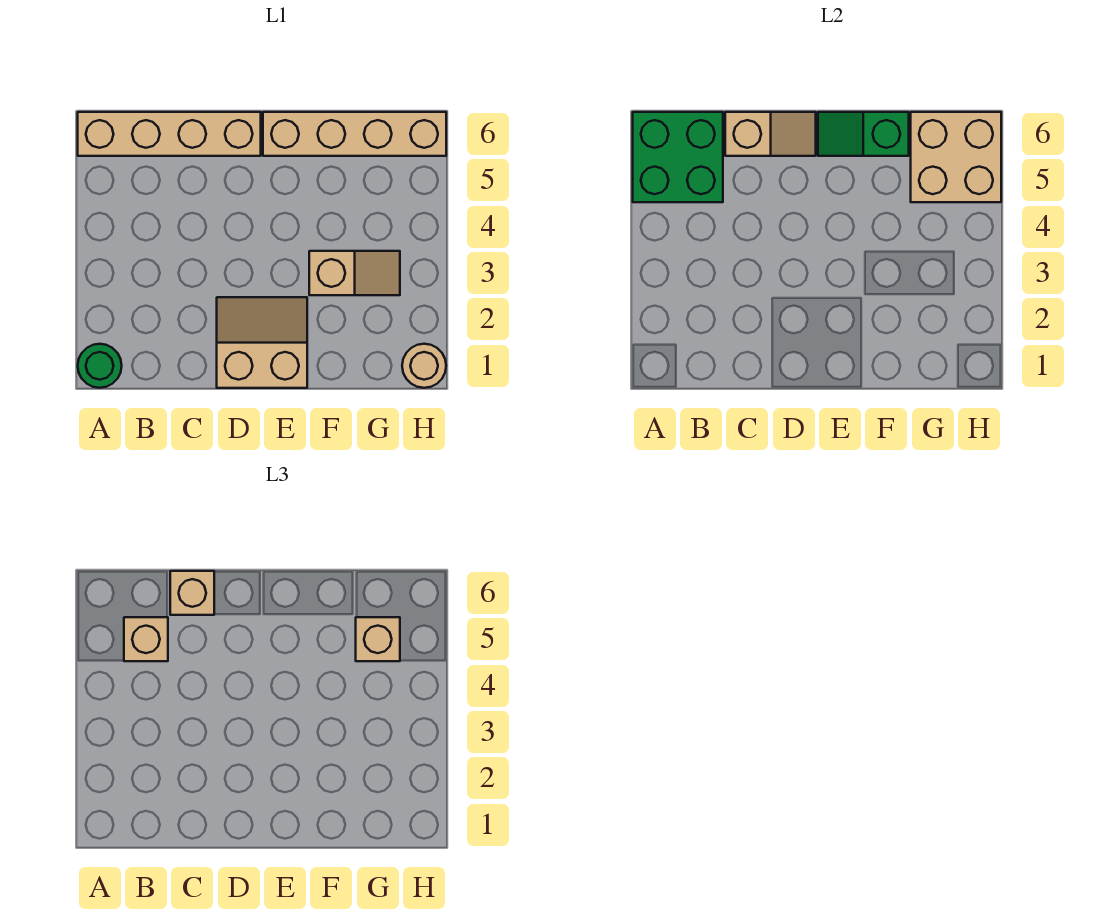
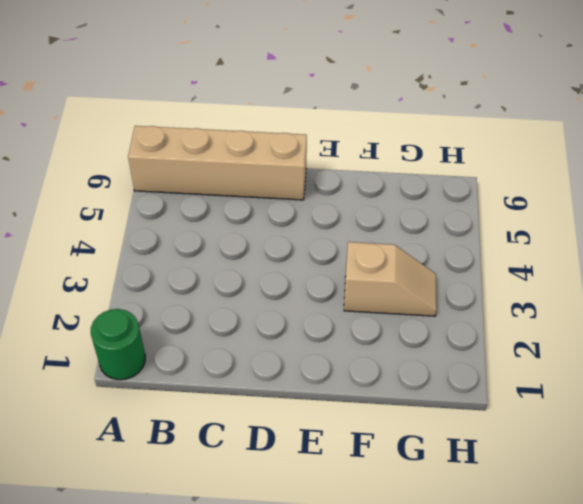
none -> tan 2x2 slope [217,297,307,388]
none -> tan 1x4 brick [263,112,446,156]
none -> tan 1x1 round brick [402,344,446,388]

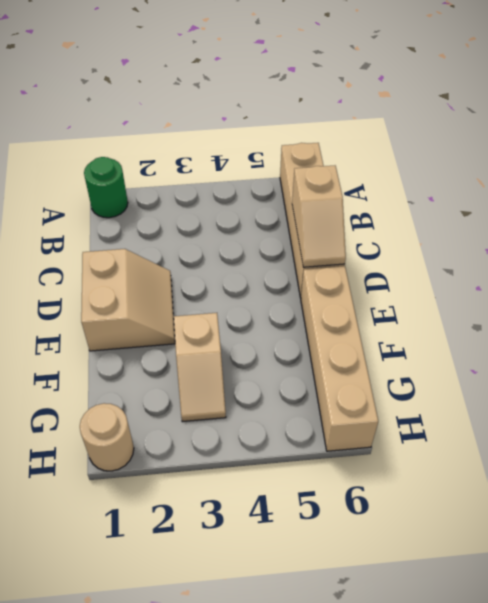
none -> green 2x2 brick [633,112,723,202]
none -> green 1x2 slope [818,112,909,156]
none -> tan 2x2 brick [911,112,1001,202]

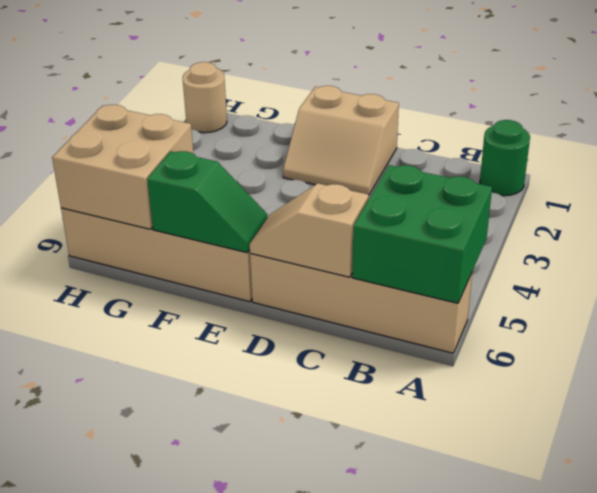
none -> tan 1x2 slope [309,251,400,295]
none -> tan 1x1 brick [124,617,168,661]
none -> tan 1x1 brick [170,571,214,615]

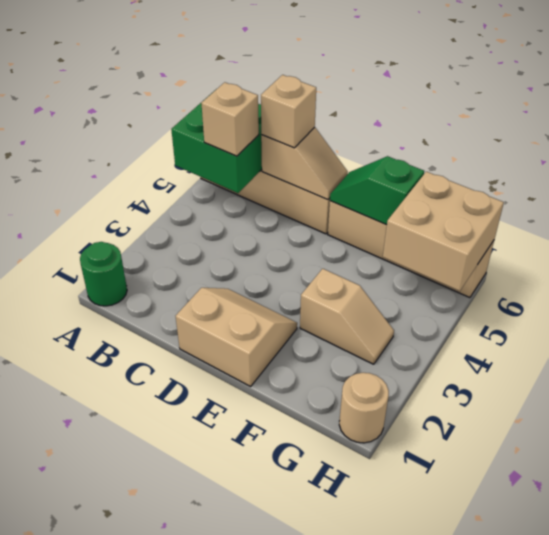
none -> tan 1x1 brick [356,617,400,661]

